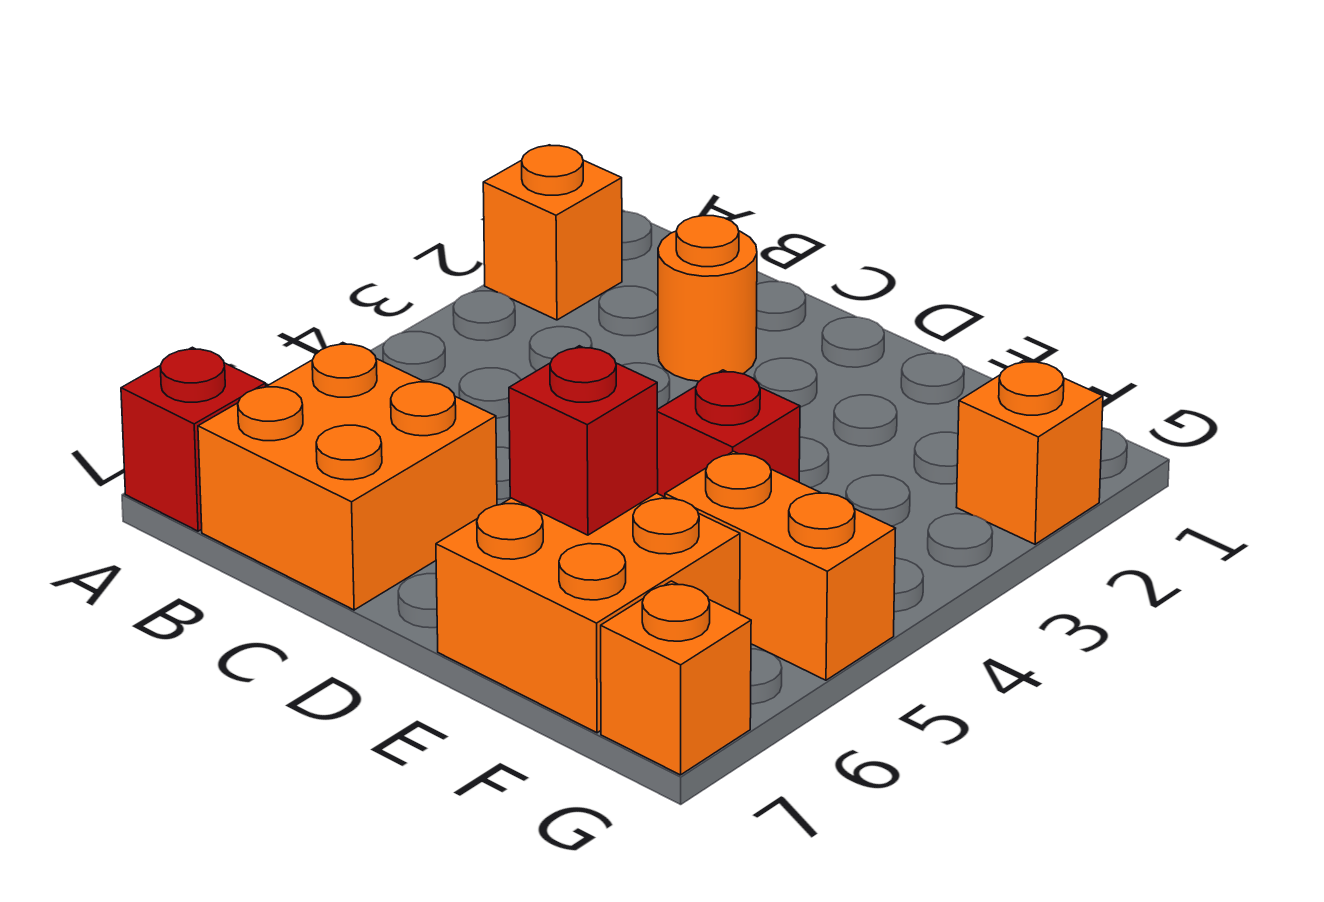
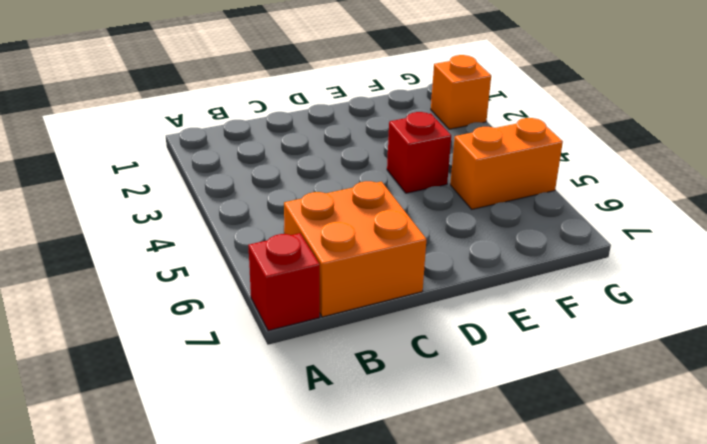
none -> orange 1x1 brick [483,145,622,320]
none -> orange 1x1 round brick [658,216,757,381]

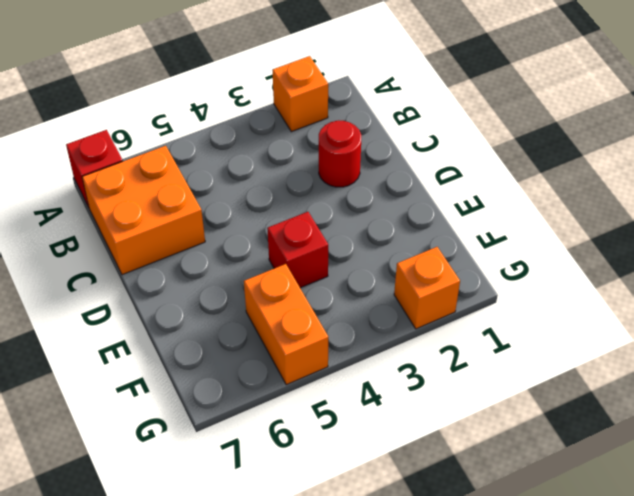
red 1x1 round brick [319,120,361,187] -> orange 1x1 round brick [658,216,757,381]
none -> orange 2x2 brick [436,493,740,733]
none -> orange 1x1 brick [601,581,751,775]

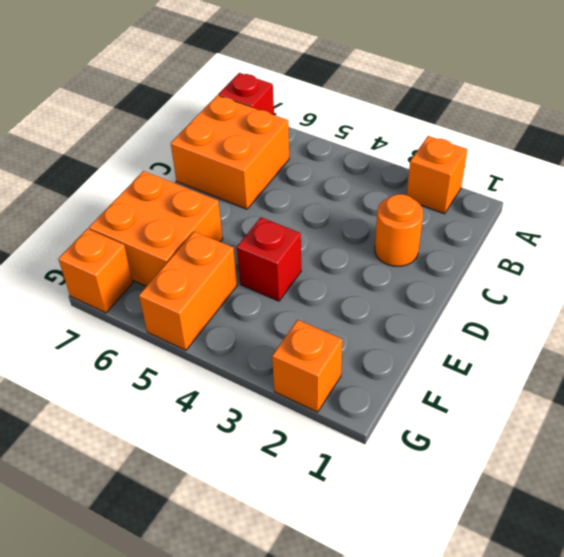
none -> red 1x1 brick [509,346,658,535]

